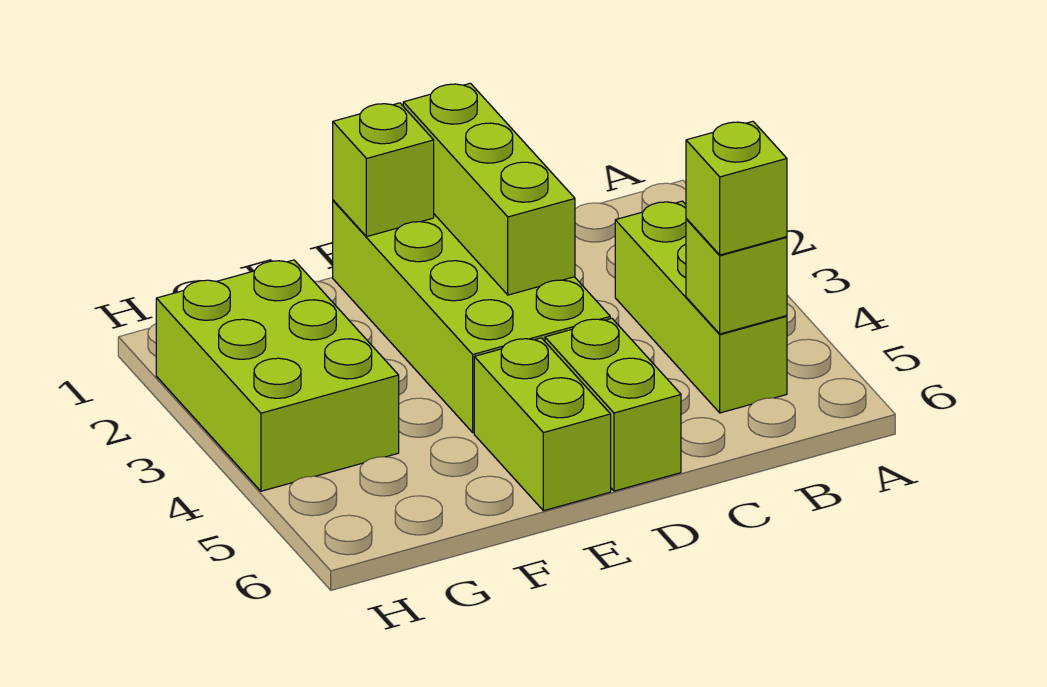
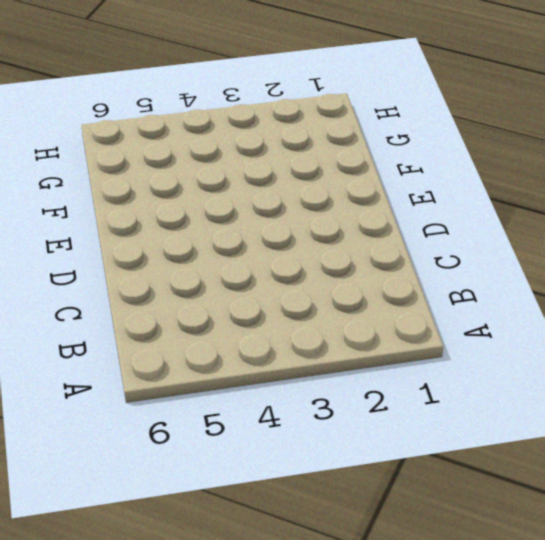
none -> lime 1x3 brick [615,201,787,413]
none -> lime 2x4 brick [333,200,610,433]

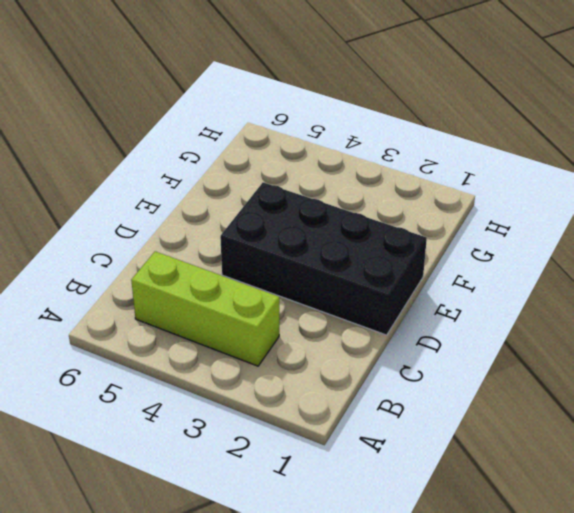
black 2x4 brick [220,182,427,335] -> lime 2x4 brick [333,200,610,433]
none -> lime 1x2 brick [545,318,681,491]
none -> lime 1x2 brick [474,338,611,511]

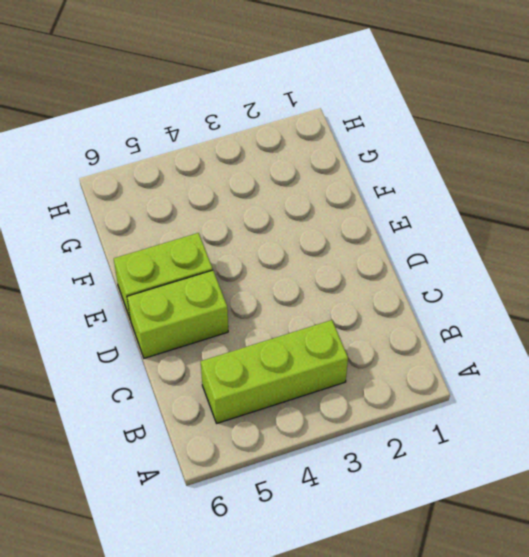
none -> lime 2x4 brick [333,200,610,433]
none -> lime 2x3 brick [156,260,399,491]

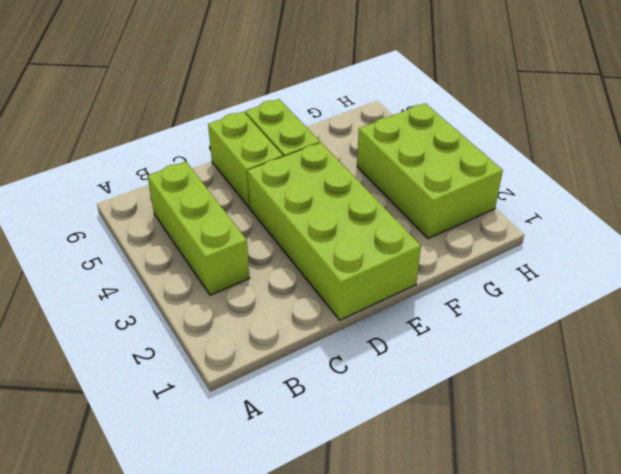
none -> lime 1x1 brick [686,219,787,334]
none -> lime 1x3 brick [403,83,575,295]

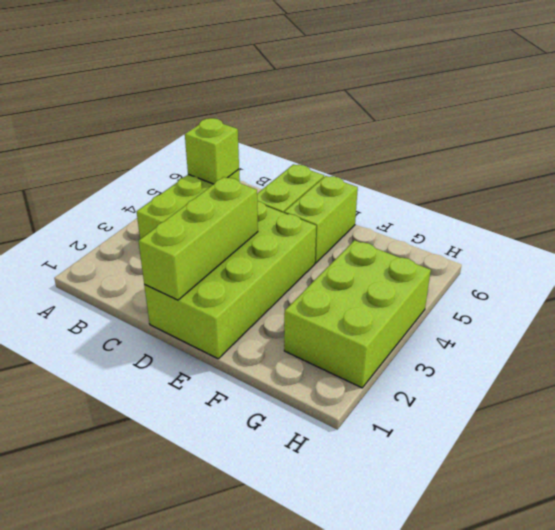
none -> lime 1x1 brick [333,103,434,237]
none -> lime 1x1 brick [686,121,787,255]

